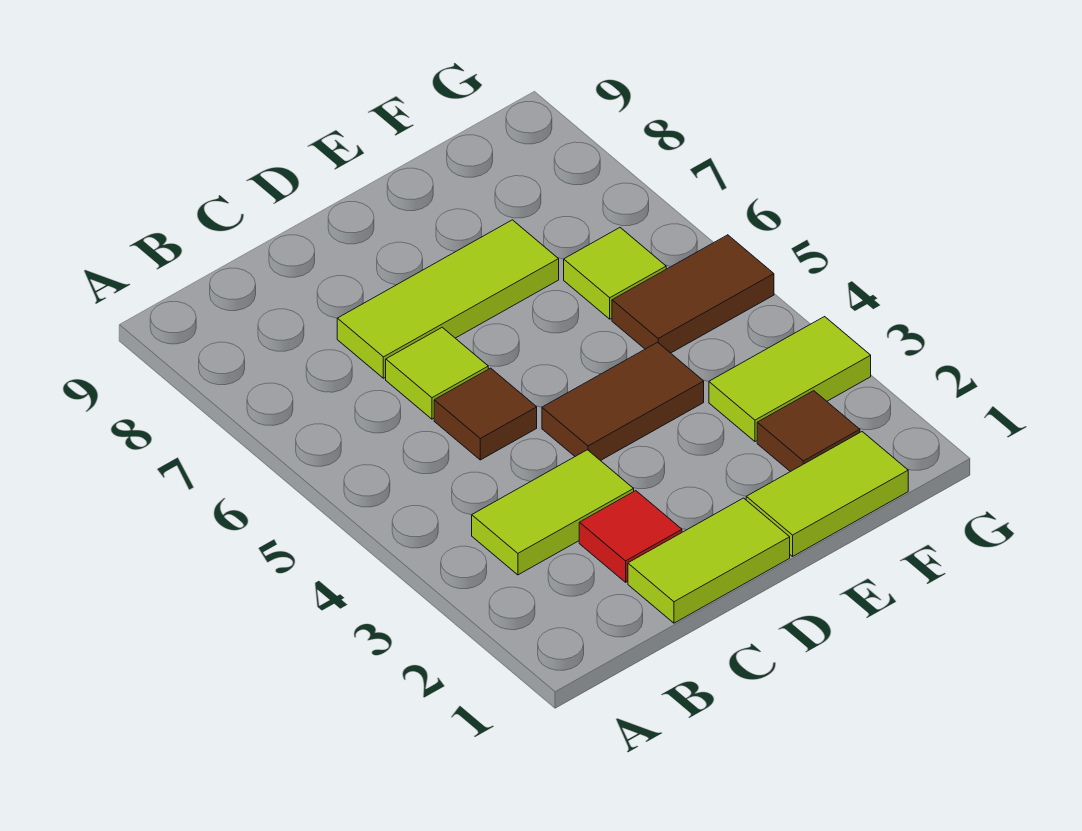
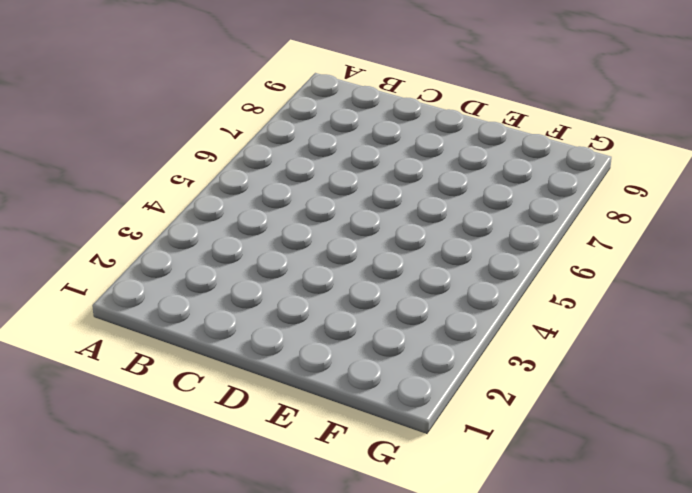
none -> lime 1x2 tile [472,450,634,575]
none -> lime 1x2 tile [628,498,790,623]
none -> red 1x1 tile [579,491,682,582]

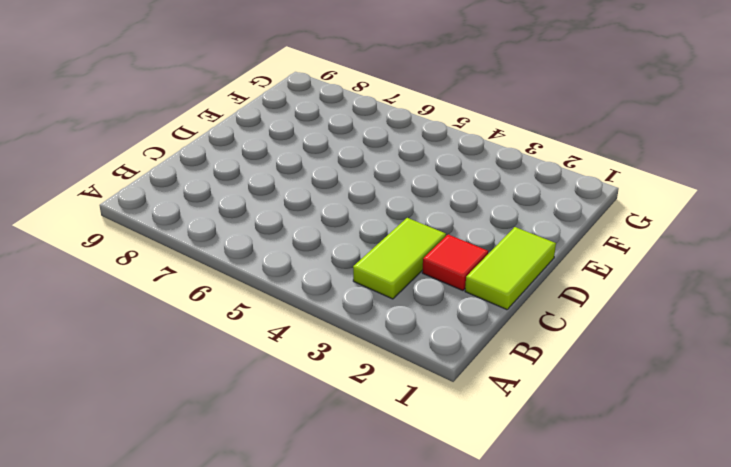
none -> brown 1x1 tile [434,368,537,460]
none -> lime 1x1 tile [386,327,488,419]
none -> lime 1x3 tile [337,220,559,378]

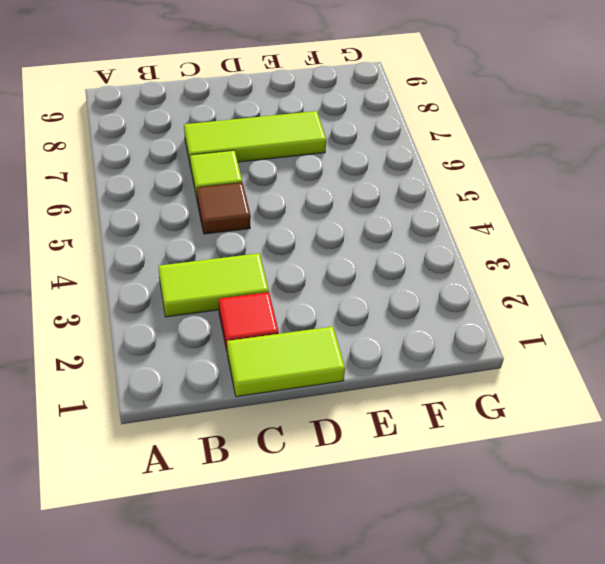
none -> brown 1x2 tile [542,342,704,461]
none -> lime 1x2 tile [746,432,908,556]
none -> brown 1x1 tile [757,391,860,472]

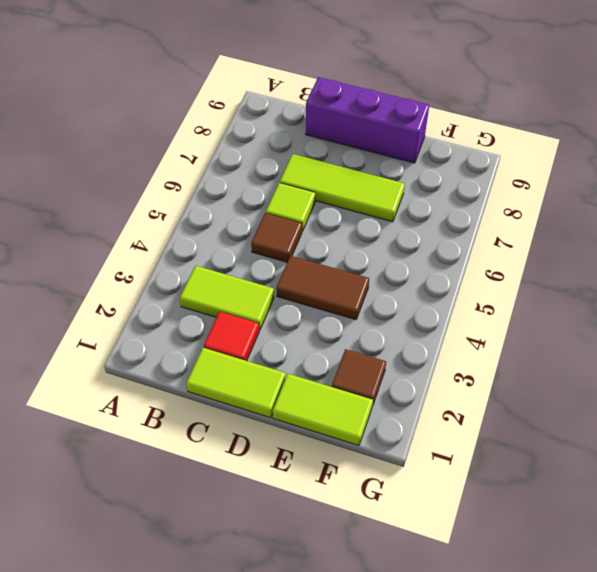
purple 1x3 brick [306,77,429,163] -> none
none -> lime 1x2 tile [709,317,871,442]
none -> brown 1x2 tile [612,235,774,353]
none -> lime 1x1 tile [564,228,666,319]

